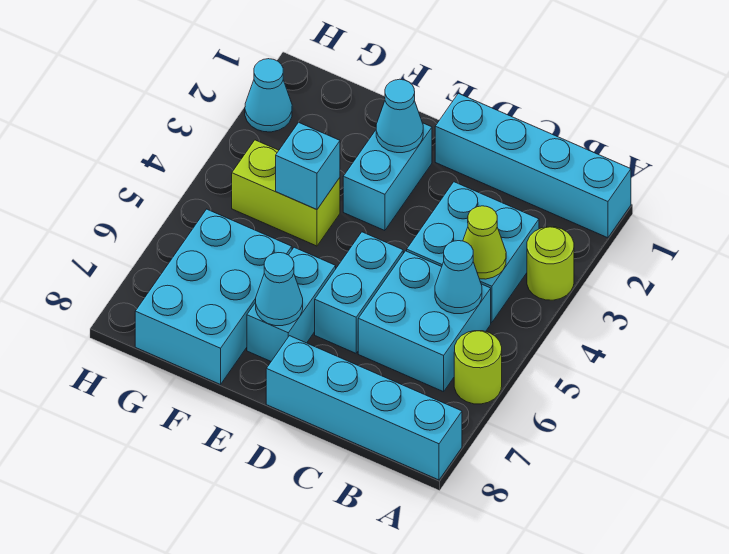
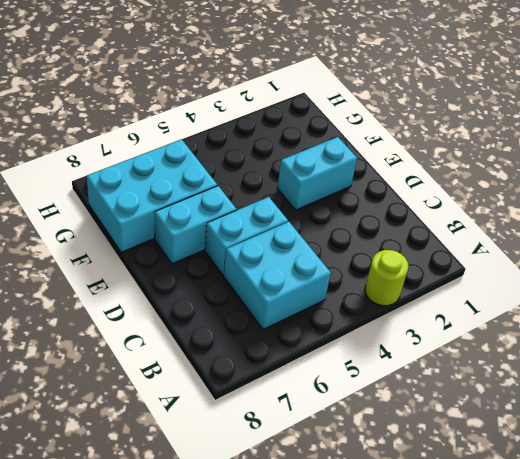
none -> cyan 1x4 brick [435,93,631,238]
none -> lime 1x1 round brick [454,331,502,404]
none -> cyan 1x4 brick [266,336,462,480]

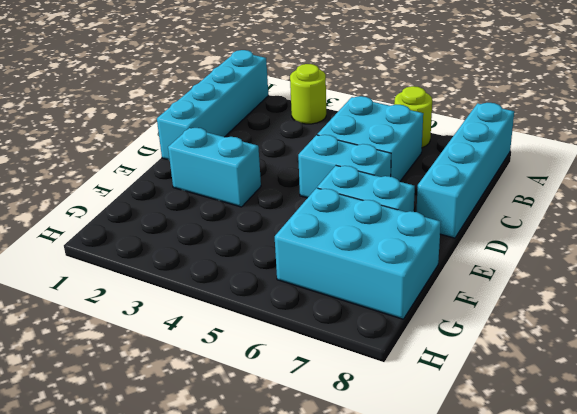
none -> cyan 2x2 brick [407,182,539,322]
none -> lime 1x2 brick [232,140,340,246]
none -> cyan 1x1 cone [245,59,292,132]

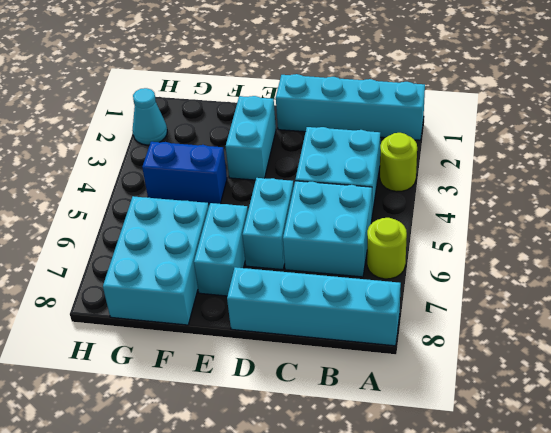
blue 1x2 brick [142,142,227,204] -> lime 1x2 brick [232,140,340,246]
none -> lime 1x1 cone [463,206,506,279]
none -> cyan 1x1 cone [435,241,482,314]
none -> cyan 1x1 cone [376,79,423,153]

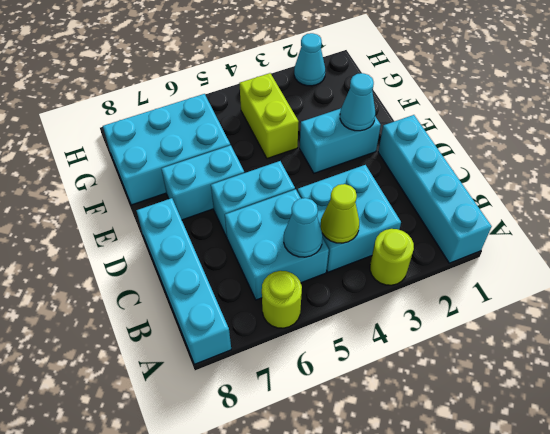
none -> cyan 1x1 cone [256,253,303,326]
none -> cyan 1x1 brick [276,122,340,210]

